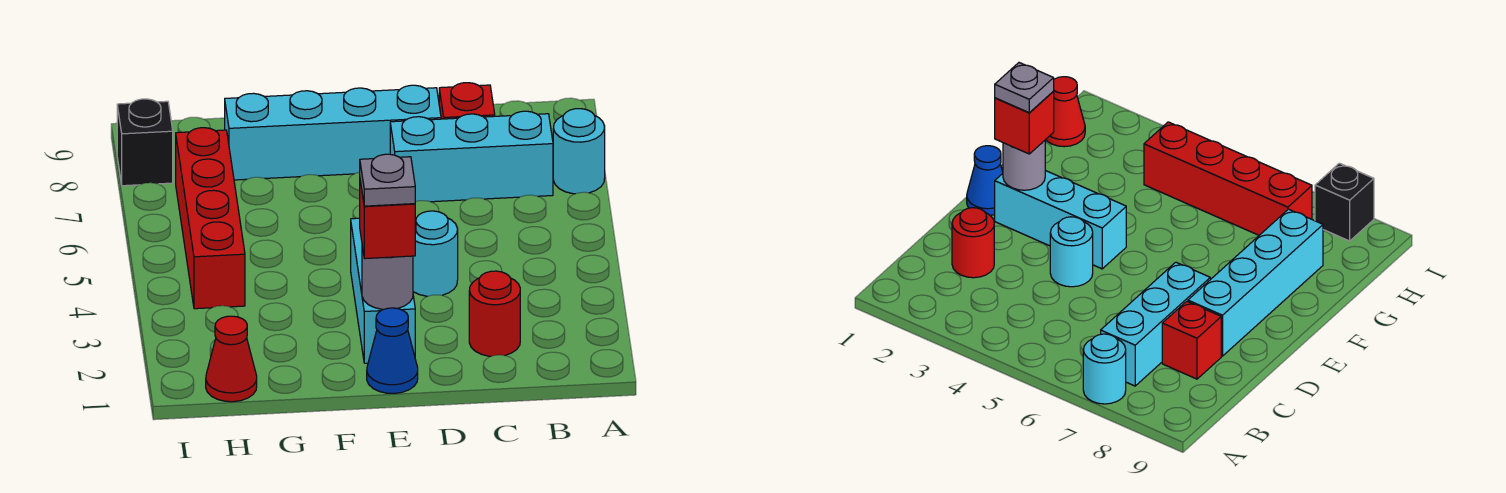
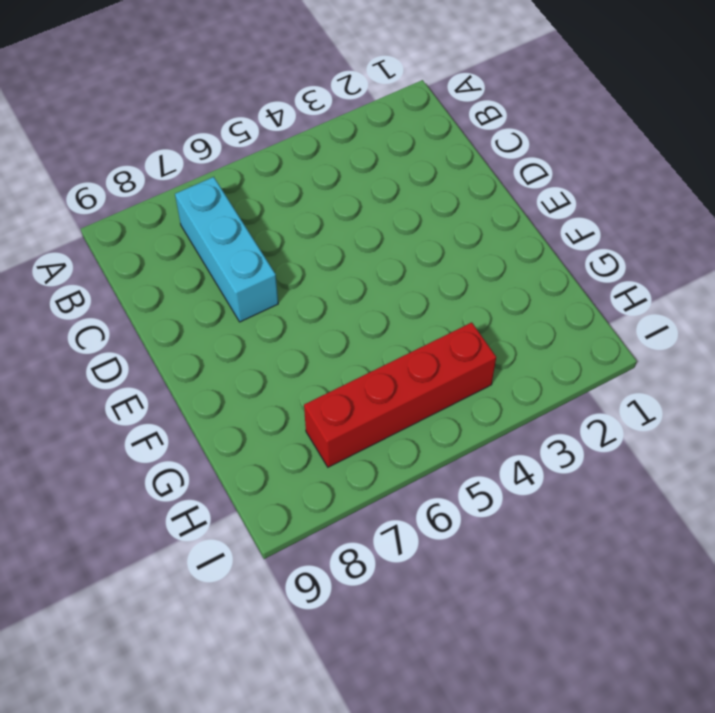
none -> cyan 1x1 round brick [553,109,605,194]
none -> red 1x1 round brick [469,271,520,356]
none -> red 1x1 brick [439,83,495,119]

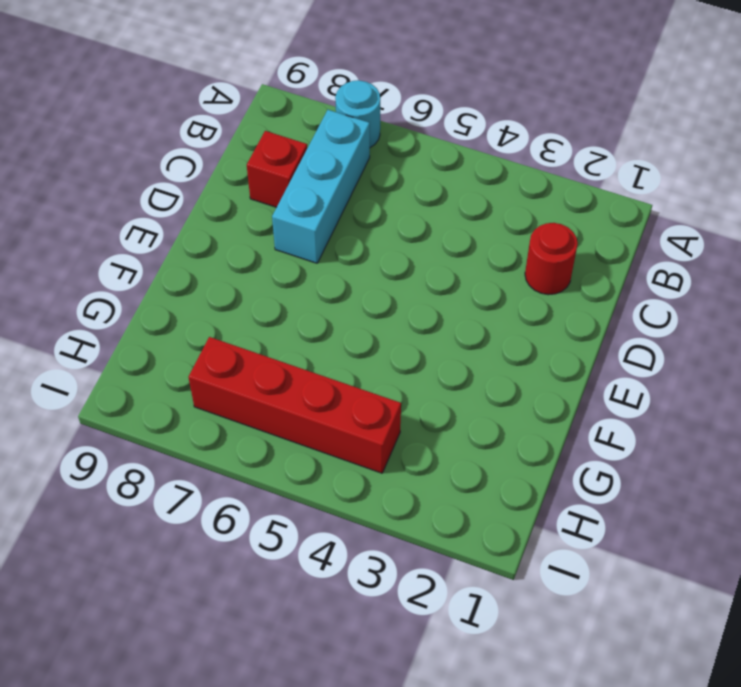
none -> cyan 1x1 round brick [413,211,458,296]
none -> cyan 1x4 brick [225,85,441,180]
none -> blue 1x1 cone [367,308,418,394]

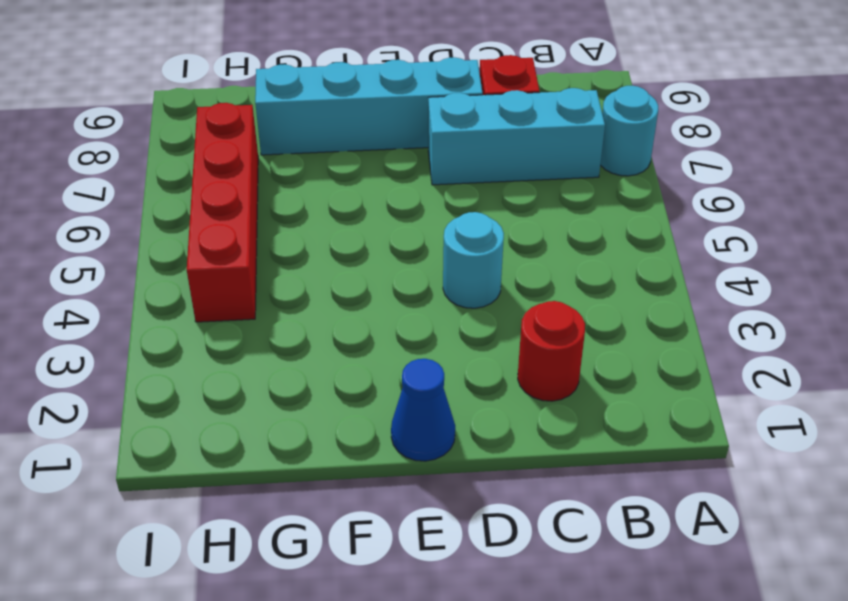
none -> cyan 1x3 brick [351,218,415,363]
none -> red 1x1 cone [206,316,257,402]
none -> black 1x1 brick [117,99,173,186]

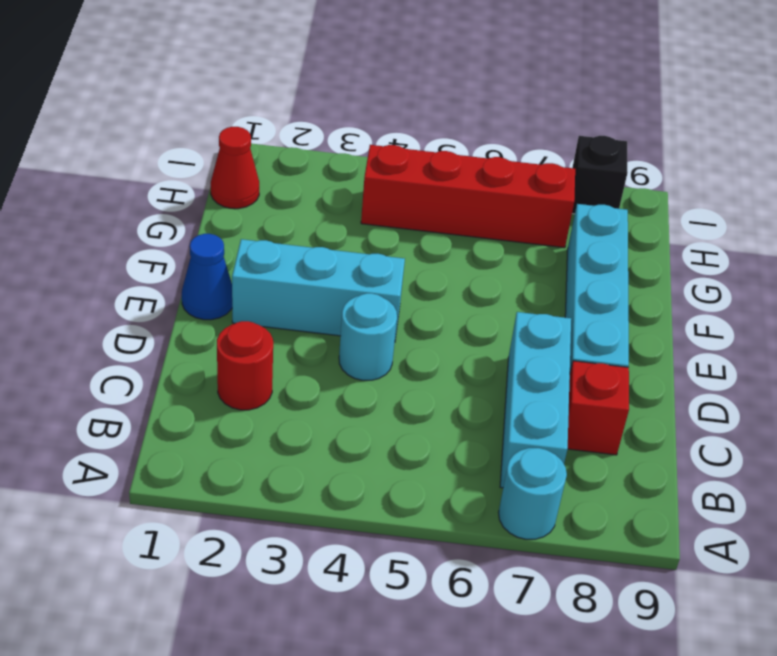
none -> grey 1x1 round brick [362,247,413,309]
none -> red 1x1 brick [360,181,415,259]
none -> grey 1x1 plate [360,154,415,206]

